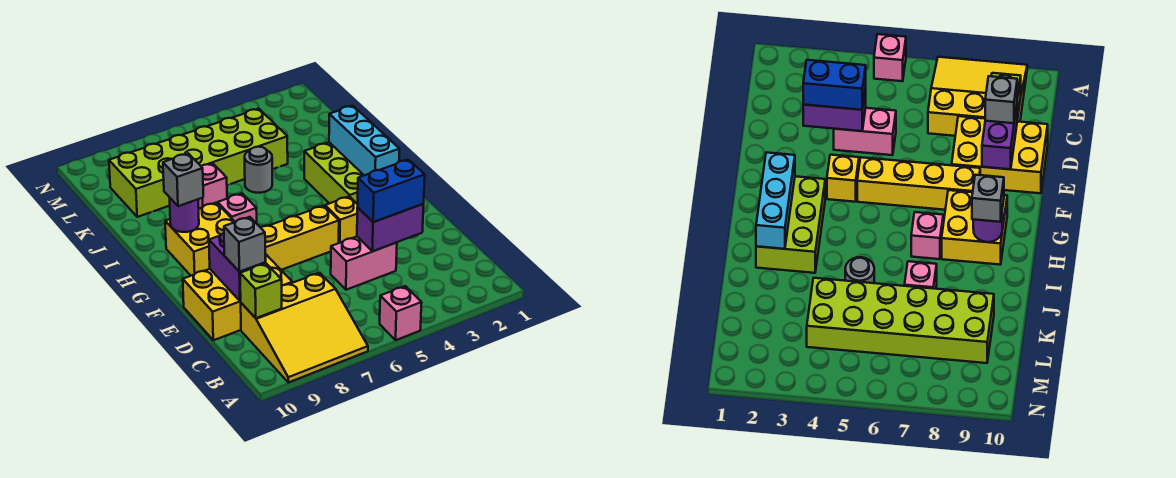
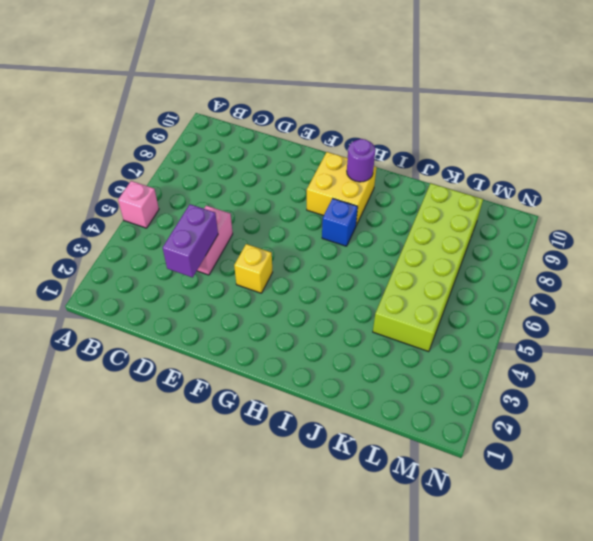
blue 1x1 brick [322,199,358,246] -> pink 1x1 brick [218,194,257,224]
none -> yellow 3x3 slope [241,273,368,382]
none -> yellow 2x3 brick [183,254,292,340]
none -> yellow 1x4 brick [261,206,339,270]

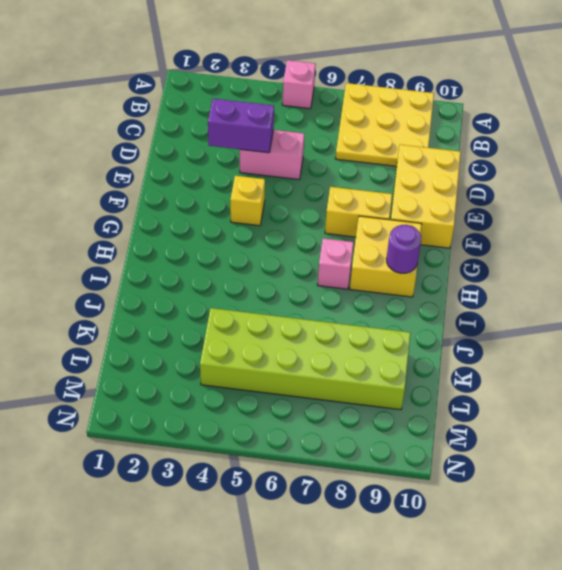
yellow 3x3 plate [336,83,434,166] -> yellow 3x3 slope [241,273,368,382]
yellow 2x3 brick [391,145,461,248] -> yellow 2x3 brick turned to [183,254,292,340]
yellow 1x2 brick [325,187,392,237] -> yellow 1x4 brick [261,206,339,270]
none -> lime 2x3 brick [304,142,364,204]
none -> grey 1x1 round brick [245,147,272,193]
none -> pink 1x1 brick [198,163,227,208]

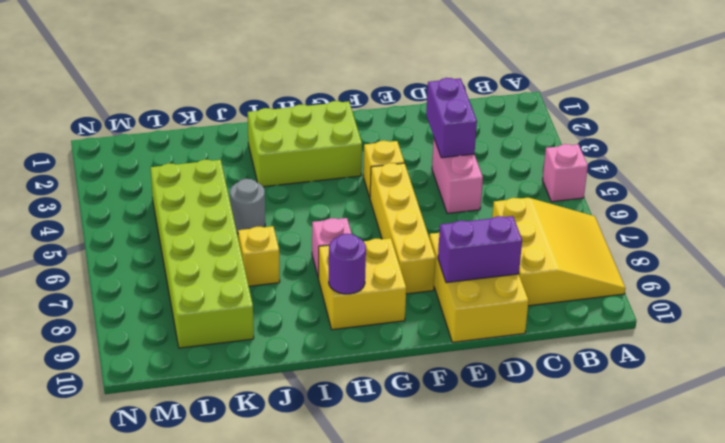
yellow 1x1 brick [238,226,280,286] -> pink 1x1 brick [198,163,227,208]
none -> lime 1x1 brick [240,263,282,318]
none -> cyan 1x3 brick [329,106,399,175]
none -> blue 1x2 brick [358,160,425,222]

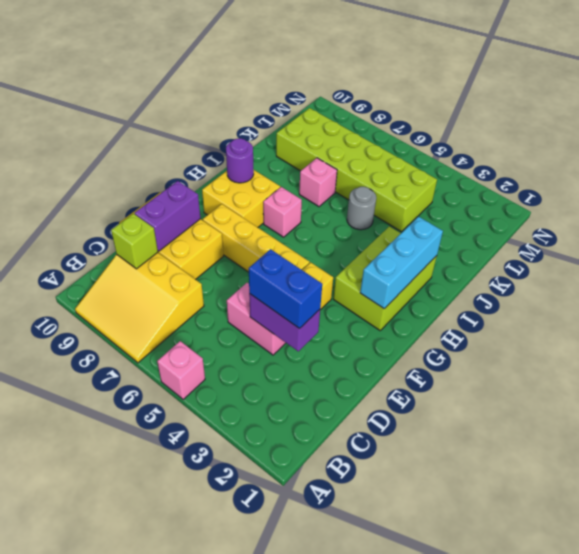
none -> grey 1x1 brick [224,217,265,272]
none -> grey 1x1 brick [163,153,203,206]

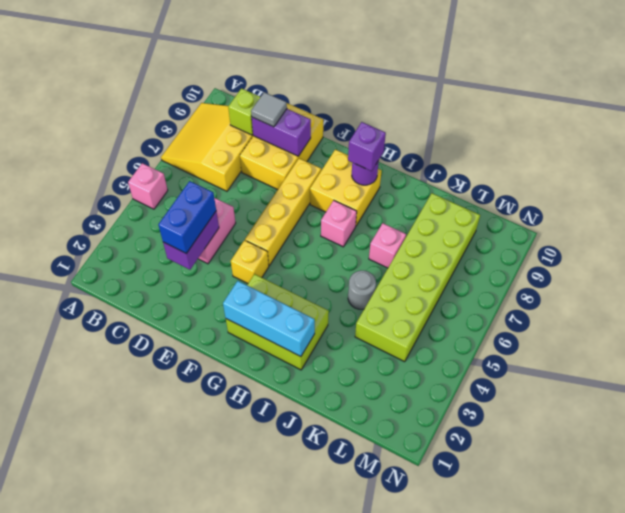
grey 1x1 tile [251,92,287,127] -> grey 1x1 brick [224,217,265,272]
purple 1x1 brick [348,122,386,171] -> grey 1x1 brick [163,153,203,206]

